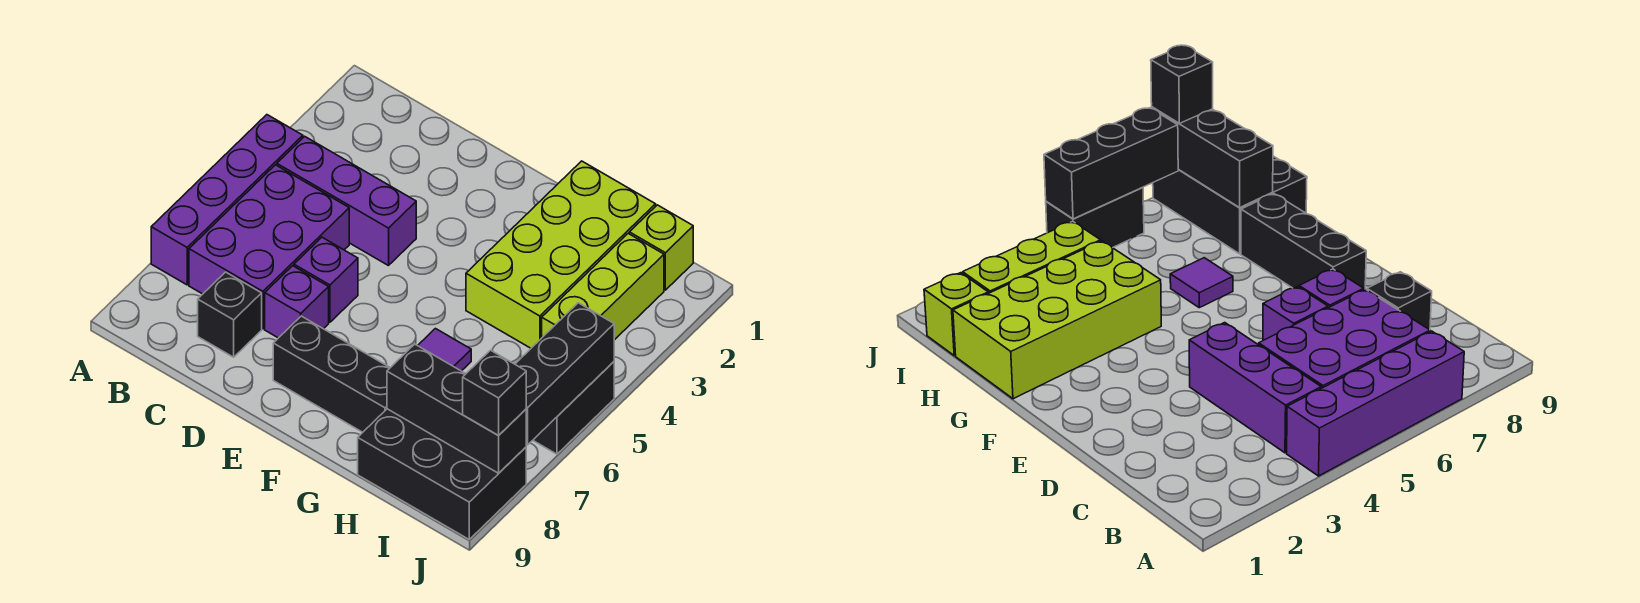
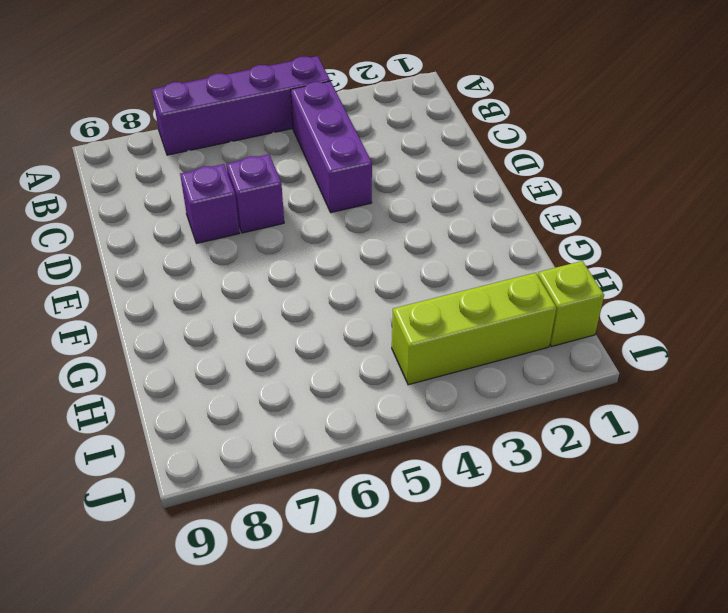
none -> purple 2x3 brick [189,165,349,329]
none -> black 1x1 brick [198,272,262,357]
none -> black 1x3 brick [273,316,390,432]

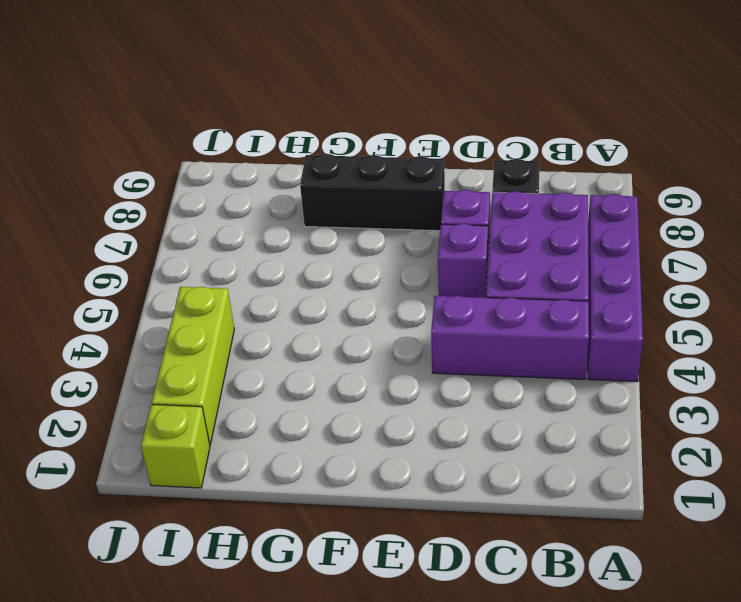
none -> lime 2x4 brick [466,161,656,348]
none -> purple 1x1 tile [418,329,471,371]
none -> black 2x3 brick [358,409,526,539]

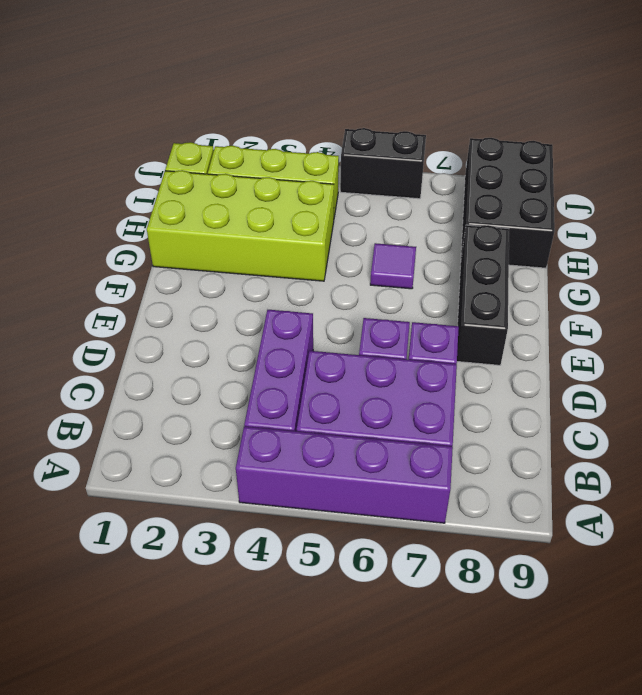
none -> black 1x1 brick [198,272,262,357]
none -> black 1x3 brick [387,344,526,473]
none -> black 1x3 brick [515,303,614,445]

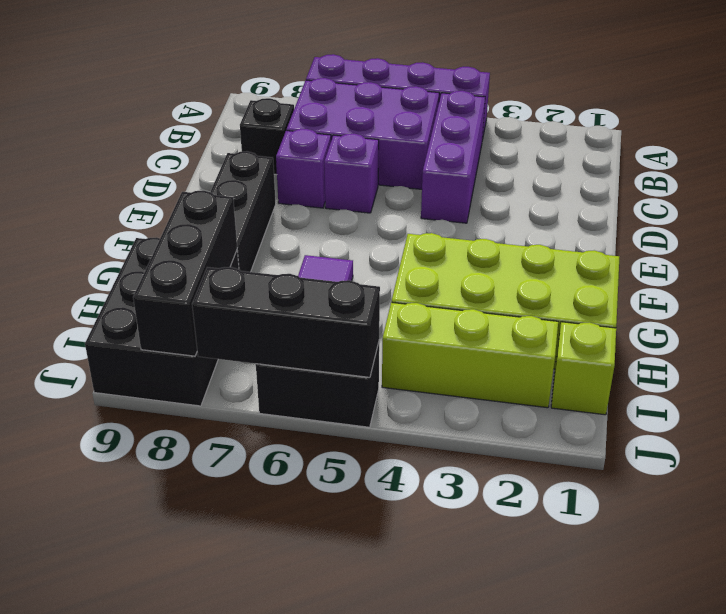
none -> black 1x1 brick [463,350,526,436]

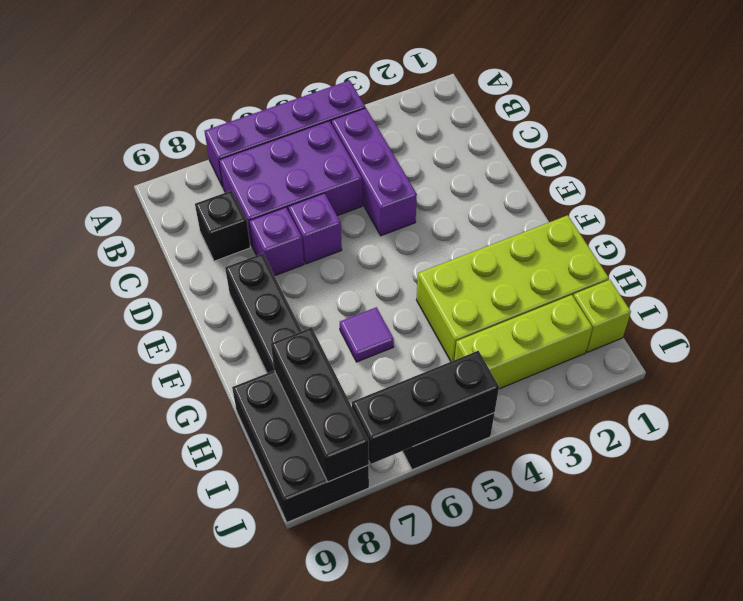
none -> black 1x1 brick [463,350,526,436]

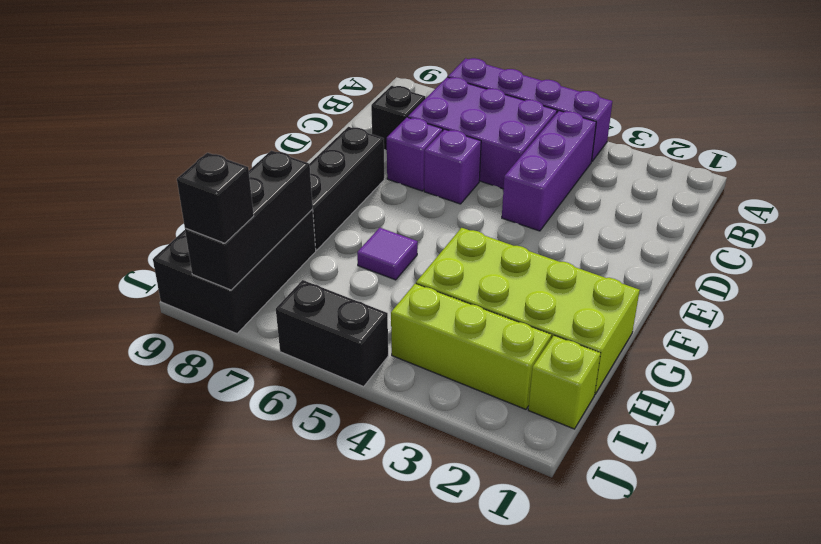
none -> black 1x3 brick [515,303,614,445]

